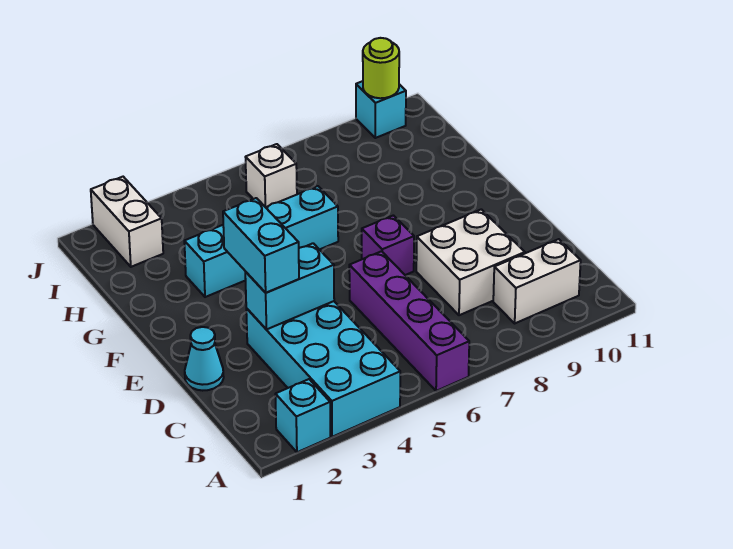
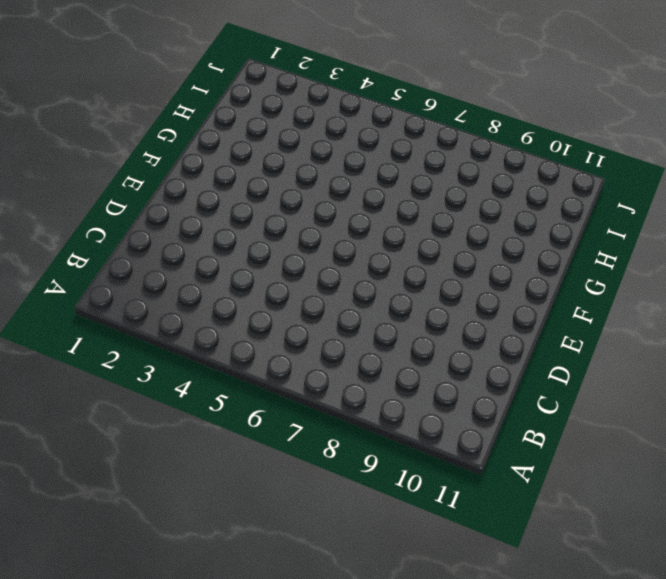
none -> cyan 1x1 brick [275,379,330,452]
none -> cyan 2x4 brick [246,301,400,437]
none -> purple 1x4 brick [349,251,469,391]

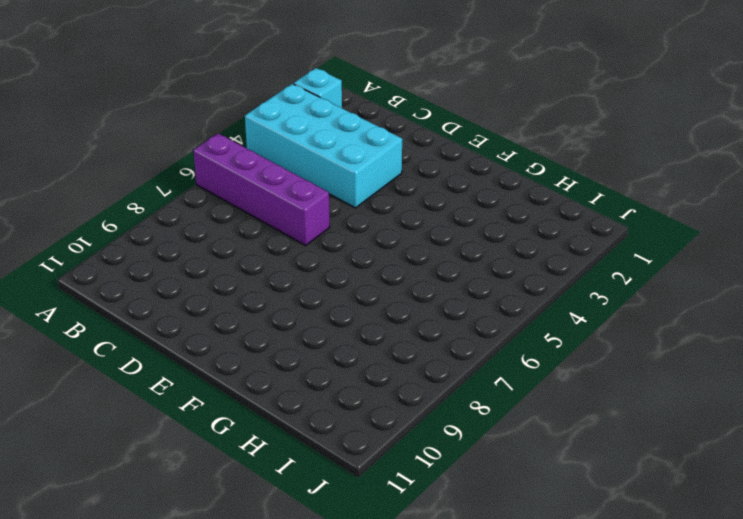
none -> white 1x2 brick [493,239,581,323]
none -> white 2x2 brick [416,209,525,315]
none -> cyan 1x1 cone [185,327,224,391]

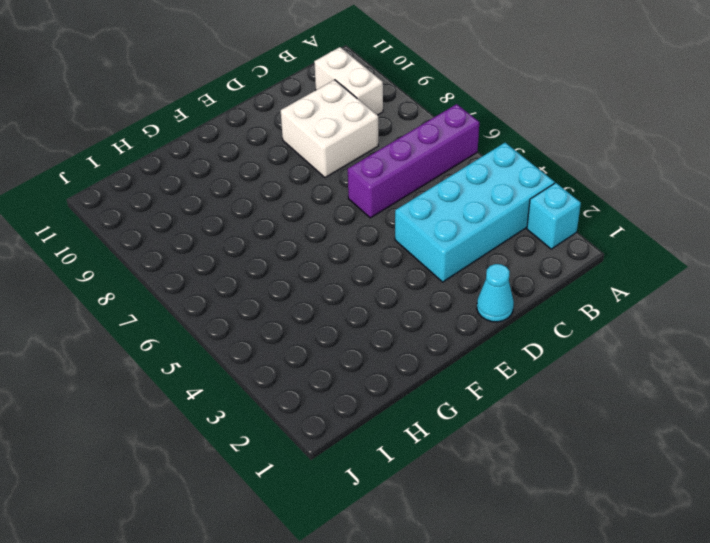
none -> purple 1x1 brick [362,215,414,275]
none -> cyan 1x4 brick [184,186,338,297]
none -> white 1x2 brick [91,177,163,267]

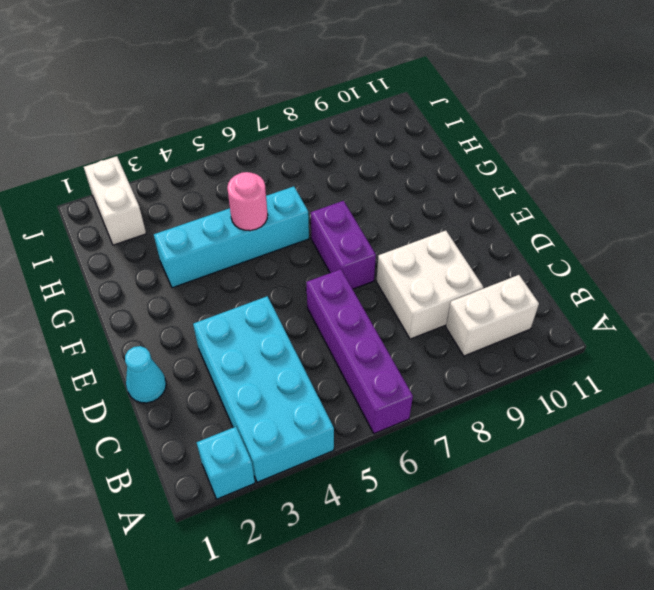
purple 1x2 brick [311,201,376,289] -> purple 1x1 brick [362,215,414,275]
pink 1x1 round brick [227,172,268,231] -> none
none -> white 1x1 brick [246,144,297,207]
none -> cyan 1x1 brick [356,81,406,138]
none -> cyan 1x2 brick [245,243,334,329]

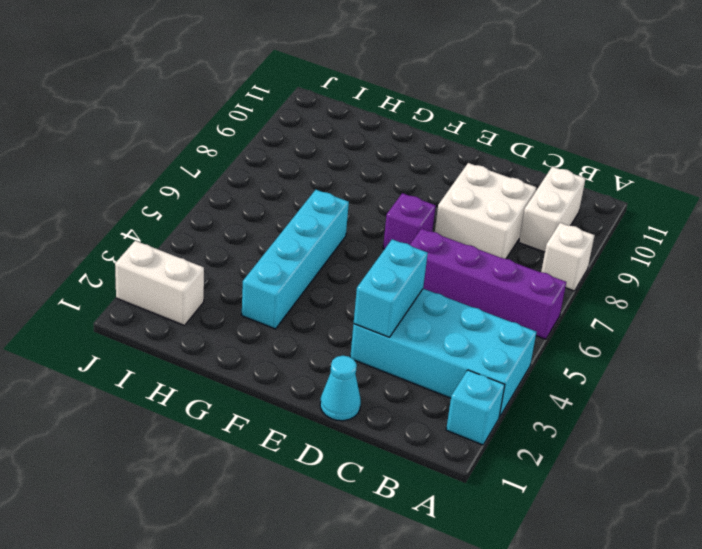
white 1x1 brick [541,223,595,291] -> white 1x1 brick moved to [246,144,297,207]
none -> cyan 1x1 brick [356,81,406,138]
none -> lime 1x1 round brick [363,38,399,98]
none -> cyan 1x2 brick [223,198,299,293]

